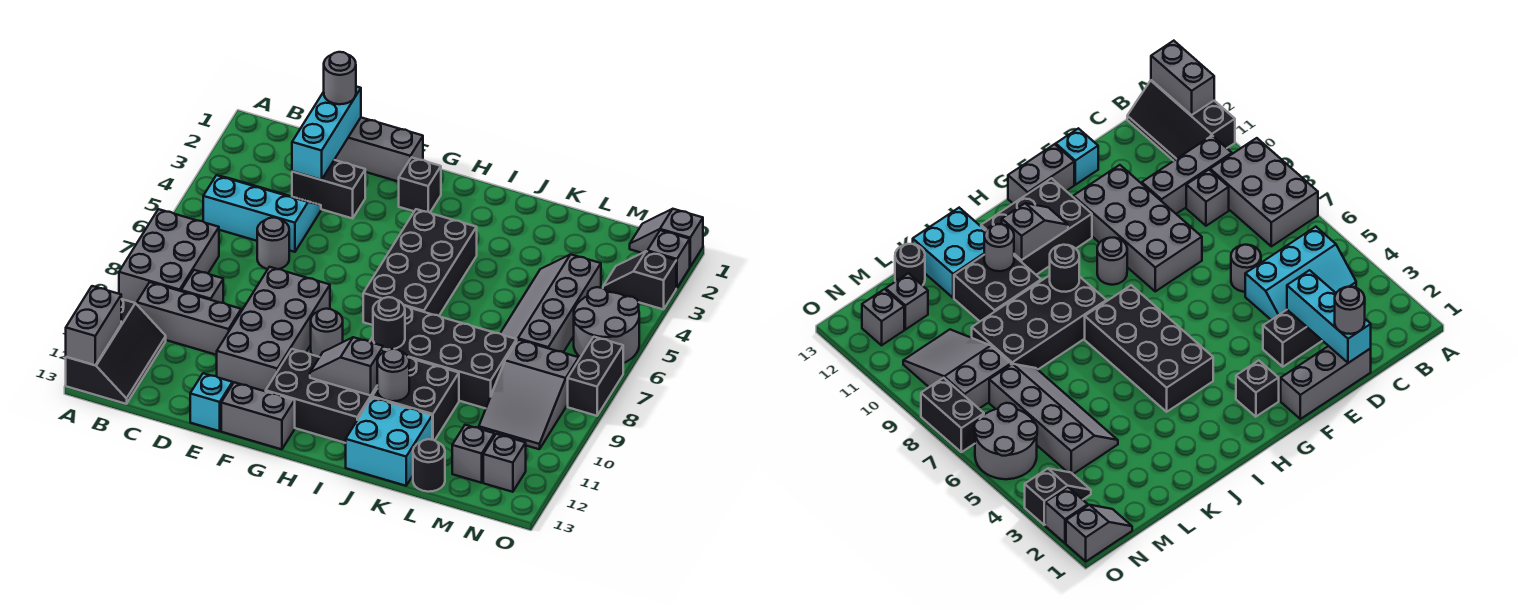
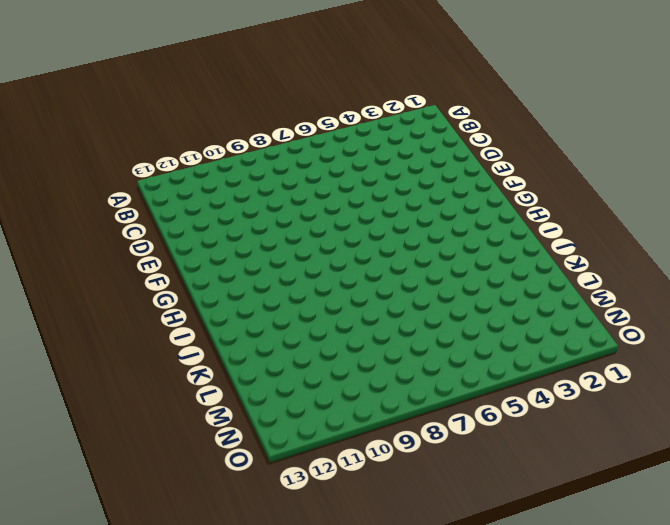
none -> grey 2x3 brick [119,209,219,304]
none -> black 2x3 slope [66,299,166,404]
none -> cyan 2x3 slope [203,175,321,252]
none -> grey 1x3 brick [137,282,241,355]

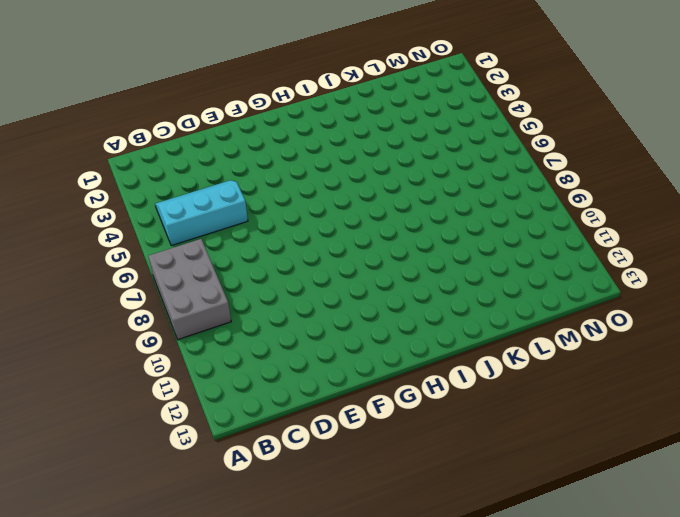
none -> black 2x3 slope [66,299,166,404]
none -> grey 1x3 brick [137,282,241,355]
none -> grey 1x1 brick [181,270,223,303]
none -> grey 1x3 brick [334,118,423,182]

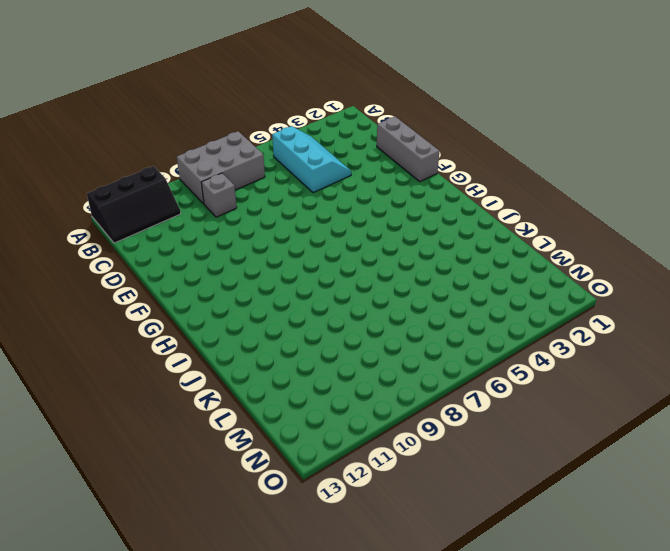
none -> grey 1x3 brick [137,282,241,355]
none -> black 1x2 brick [292,160,365,218]
none -> grey 1x1 round brick [257,218,289,269]
none -> grey 2x4 brick [217,267,330,391]

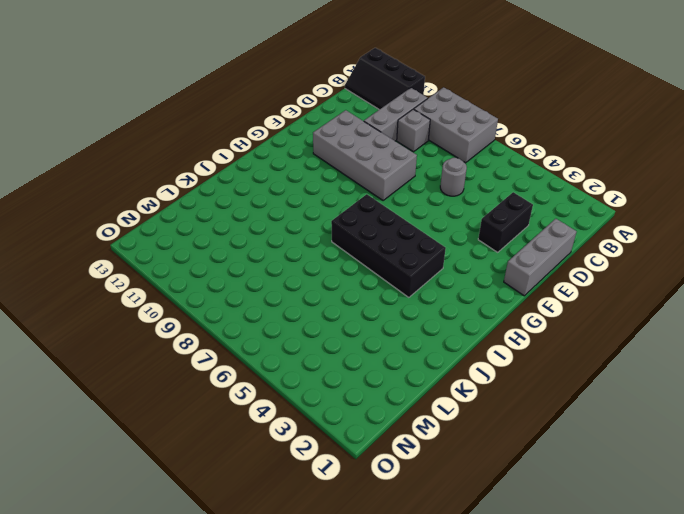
none -> cyan 2x3 slope [203,175,321,252]
none -> cyan 1x1 brick [190,373,232,431]
none -> grey 1x2 brick [221,382,295,449]
none -> black 1x1 brick [399,157,441,212]

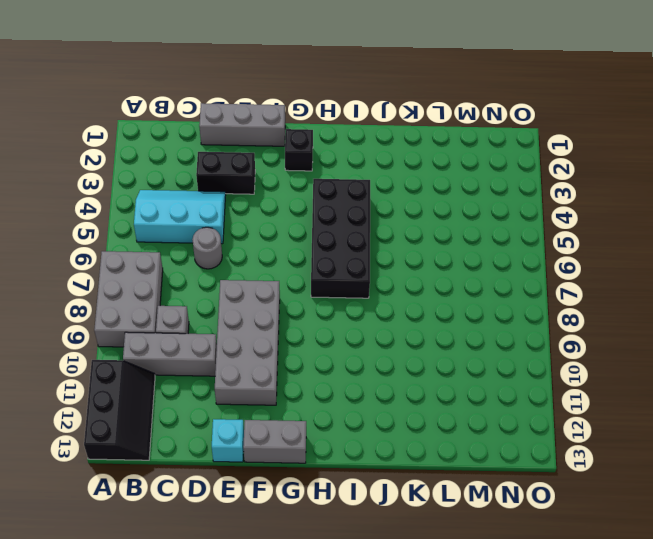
none -> grey 1x1 round brick [311,309,343,357]
none -> black 2x3 brick [266,349,377,443]
none -> black 2x4 brick [370,306,517,408]
none -> black 2x2 brick [372,358,459,441]

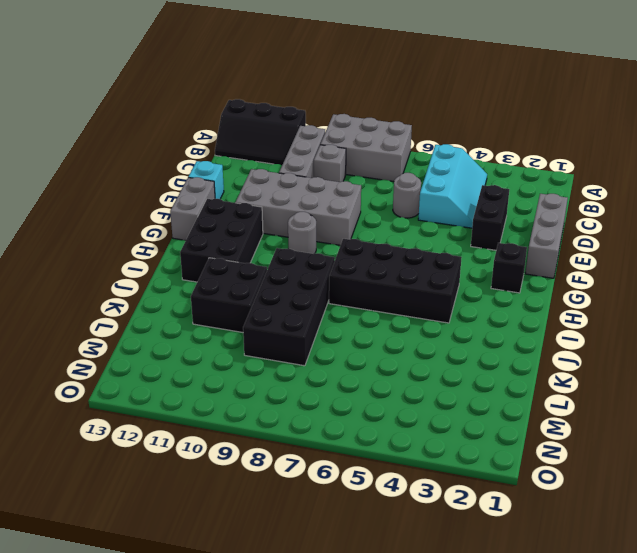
none -> cyan 2x2 brick [346,398,432,486]
none -> grey 2x4 slope [500,254,601,352]
none -> black 1x1 round brick [413,439,445,492]
none -> grey 2x3 slope [479,340,579,449]

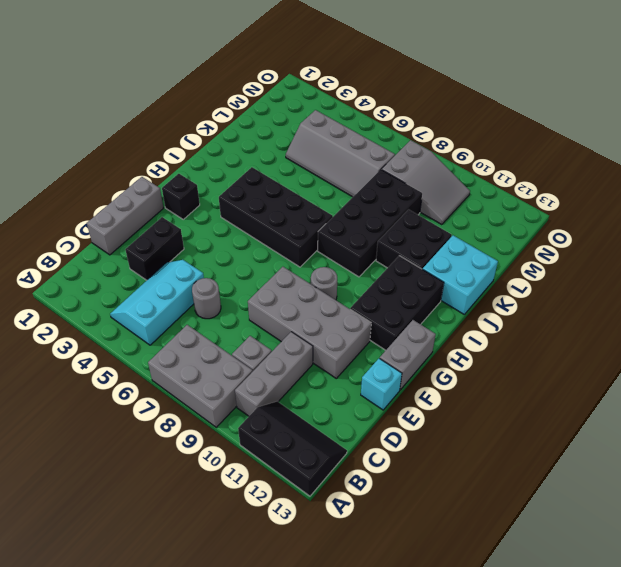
none -> black 1x1 round brick [413,439,445,492]
none -> grey 1x1 brick [452,425,494,483]
none -> grey 1x2 slope [630,209,703,267]
none -> black 1x2 slope [603,251,676,309]

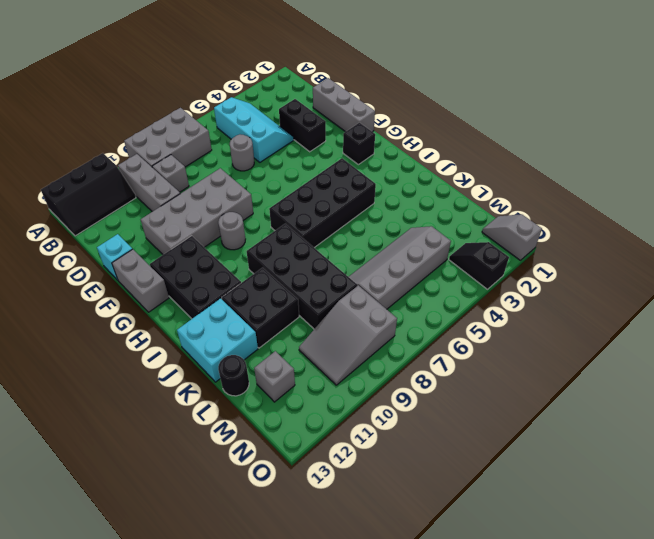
none -> grey 2x2 round brick [574,287,639,363]
none -> grey 1x1 brick [483,434,526,492]
none -> grey 1x1 brick [647,230,690,288]
none -> black 1x2 brick [568,337,623,416]

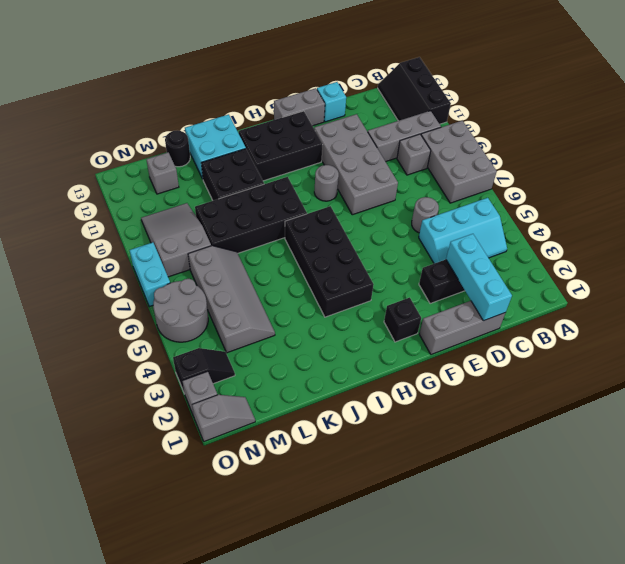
cyan 1x2 brick [130,242,170,307] -> black 1x2 brick [568,337,623,416]
none -> grey 1x1 brick [483,434,526,492]
none -> grey 1x2 brick [66,286,121,365]
none -> grey 1x2 slope [310,337,383,396]
none -> black 1x1 round brick [373,297,405,350]

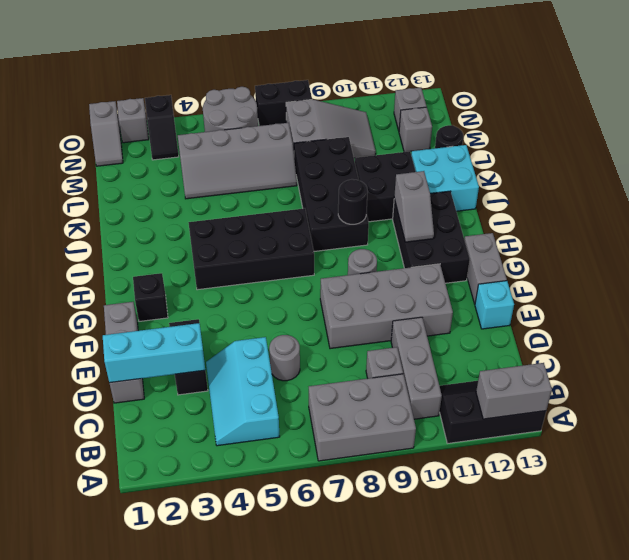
none -> grey 1x1 round brick [377,349,409,401]
none -> grey 1x1 round brick [324,52,356,104]

